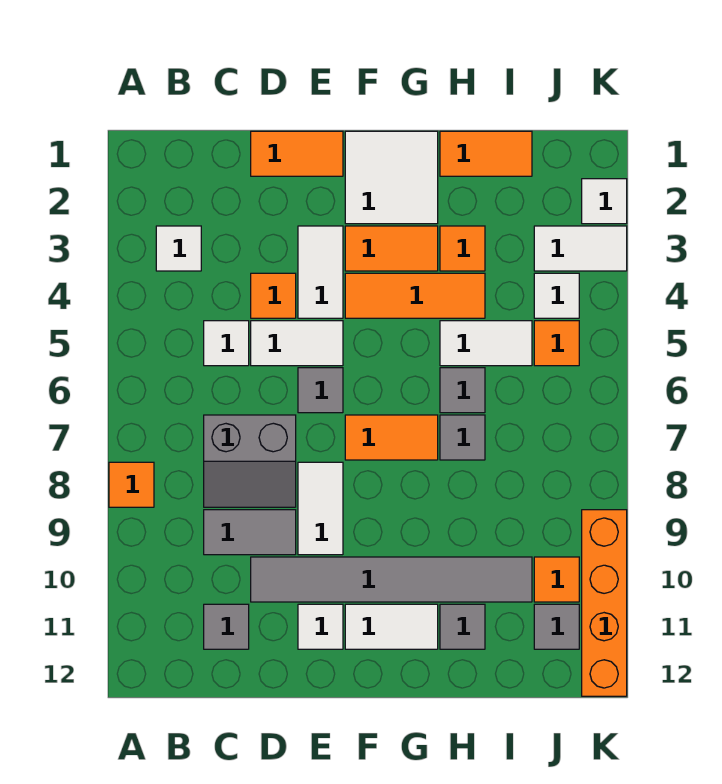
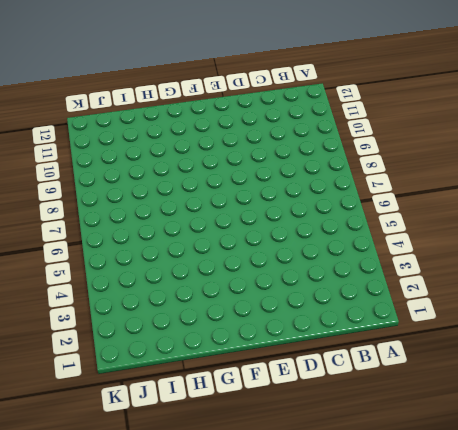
none -> orange 1x1 tile [109,462,154,507]
none -> white 1x1 tile [156,226,201,271]
none -> white 1x1 tile [204,321,249,366]
none -> grey 2x2 slope [204,415,296,507]

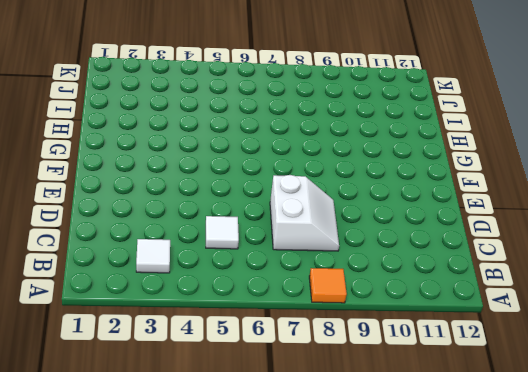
white 2x2 slope [270,175,339,251] -> grey 2x2 slope [204,415,296,507]
none -> grey 1x2 tile [204,510,296,555]
none -> grey 1x1 tile [204,604,249,649]
none -> orange 1x2 tile [251,131,343,176]
none -> orange 1x1 tile [251,273,296,318]

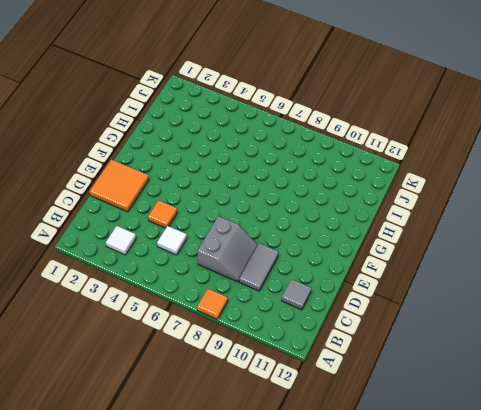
orange 2x2 tile [90,160,149,212] -> orange 1x2 tile [251,131,343,176]
none -> white 1x2 tile [251,321,343,366]
none -> grey 1x6 tile [251,557,532,602]
none -> white 1x2 tile [298,226,343,318]
none -> grey 1x1 tile [298,368,343,413]

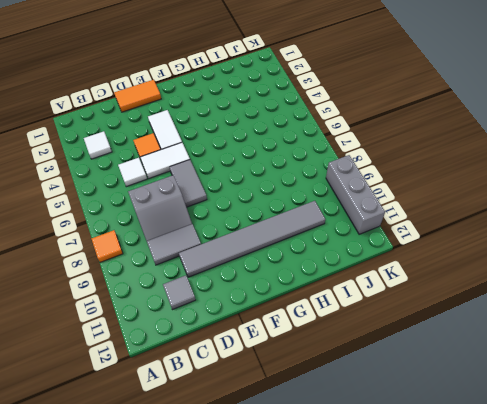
grey 1x2 tile [170,160,207,207] -> grey 1x1 tile [298,368,343,413]
grey 1x3 brick [326,155,385,234] -> orange 1x4 brick [582,510,627,696]
none -> white 1x2 tile [298,462,343,555]
none -> white 1x1 tile [298,604,343,649]
none -> white 2x2 tile [345,131,438,224]
none -> orange 1x2 tile [345,226,438,271]

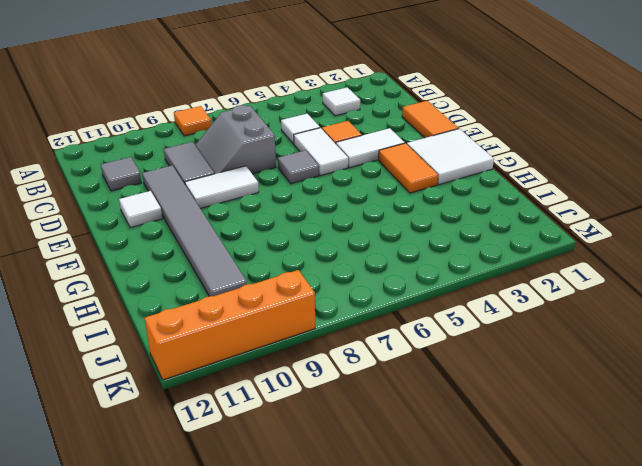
none -> orange 1x3 tile [345,273,485,318]
none -> orange 1x2 tile [345,415,438,460]
none -> white 1x2 tile [345,604,438,649]
none -> orange 1x2 tile [440,131,532,176]

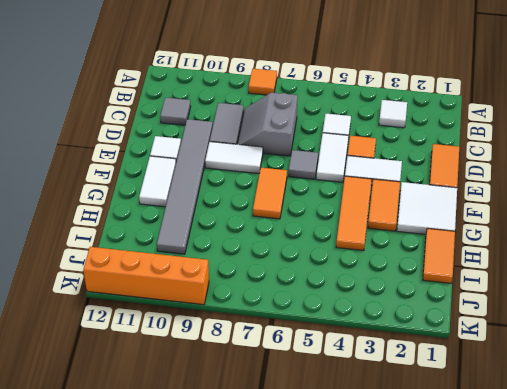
none -> orange 1x1 tile [440,226,485,271]
none -> white 1x2 tile [440,321,532,366]
none -> grey 1x1 tile [440,368,485,413]
none -> grey 1x1 tile [440,415,485,460]

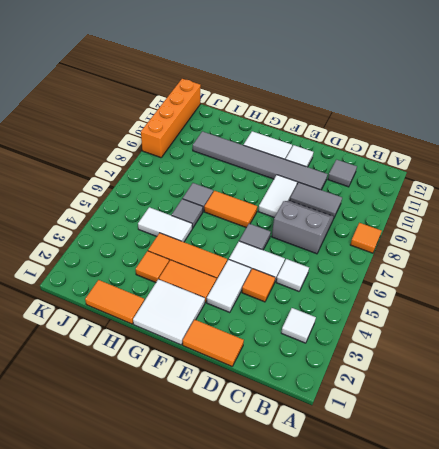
none -> grey 1x1 tile [440,604,485,649]
none -> white 1x2 tile [534,226,627,271]
none -> white 1x1 tile [534,273,579,318]
none -> orange 1x1 tile [534,321,579,366]

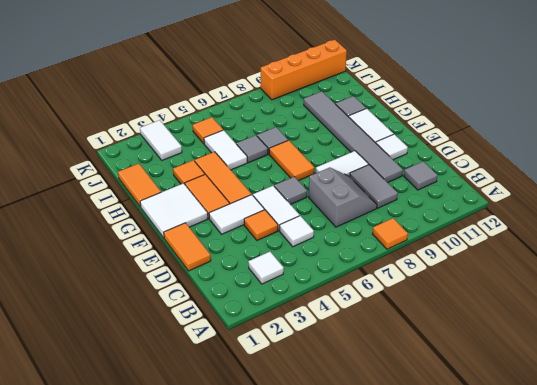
none -> white 1x1 tile [534,273,579,318]
none -> orange 1x1 tile [534,557,579,602]
none -> grey 1x1 tile [534,604,579,649]
none -> white 1x1 tile [582,179,627,224]

